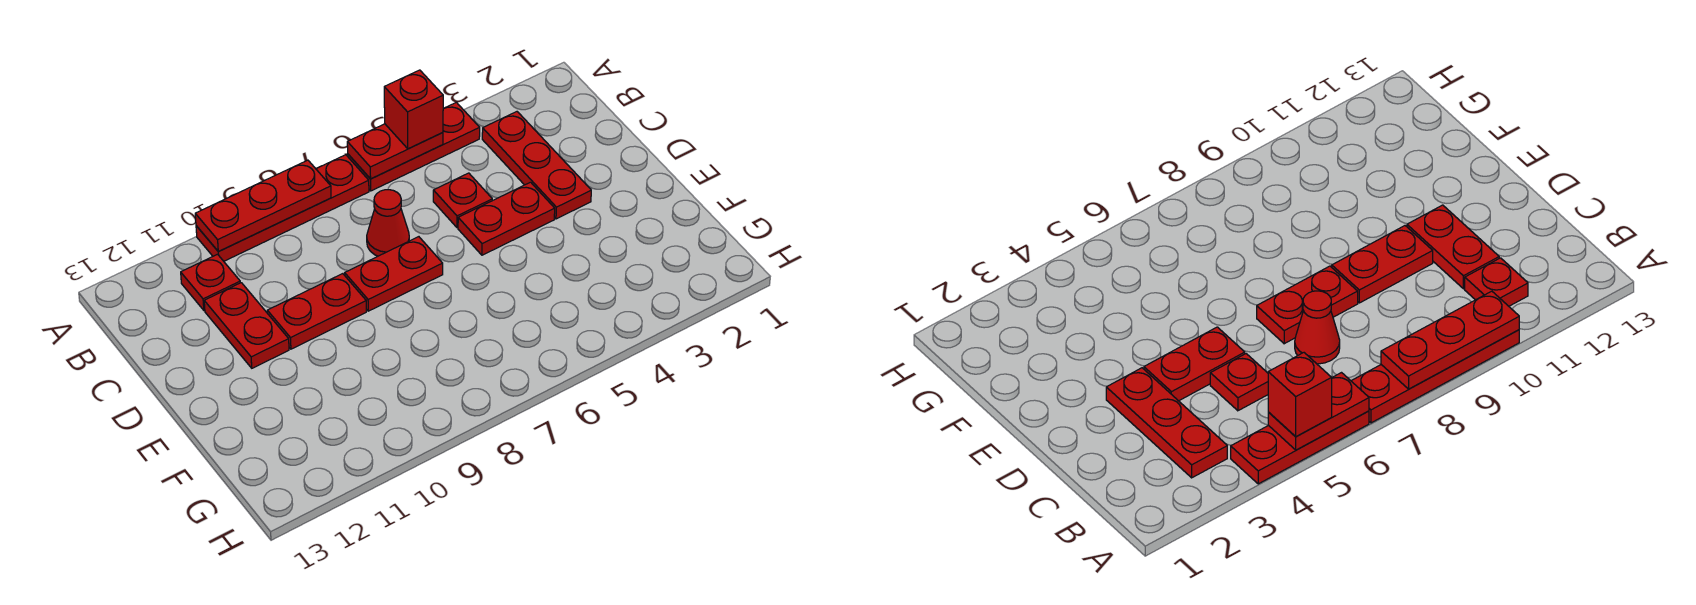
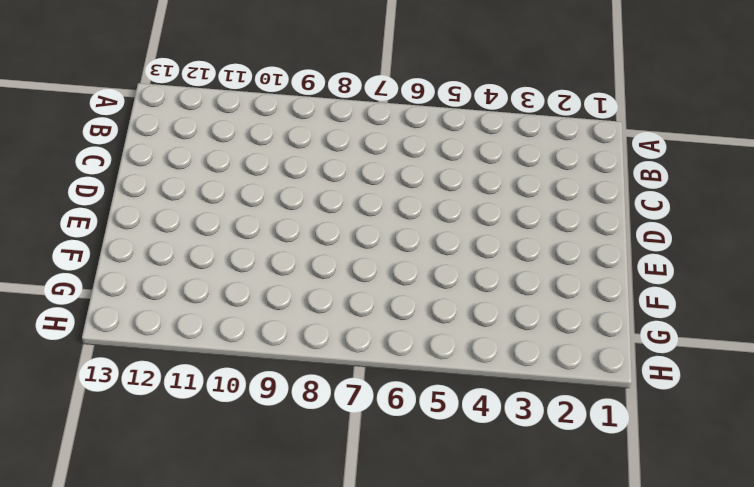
none -> red 1x3 plate [348,102,480,191]
none -> red 1x4 plate [196,155,369,261]
none -> red 1x3 plate [482,112,591,219]

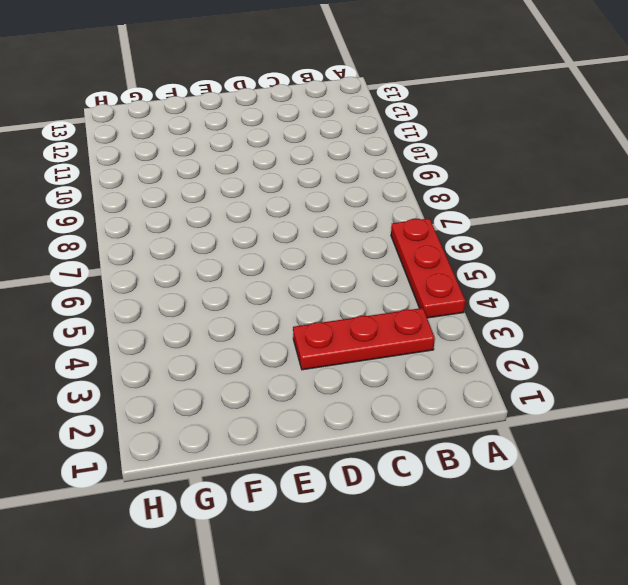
none -> red 1x4 plate [196,155,369,261]
none -> red 1x1 plate [181,254,240,310]
none -> red 1x1 plate [433,173,492,228]

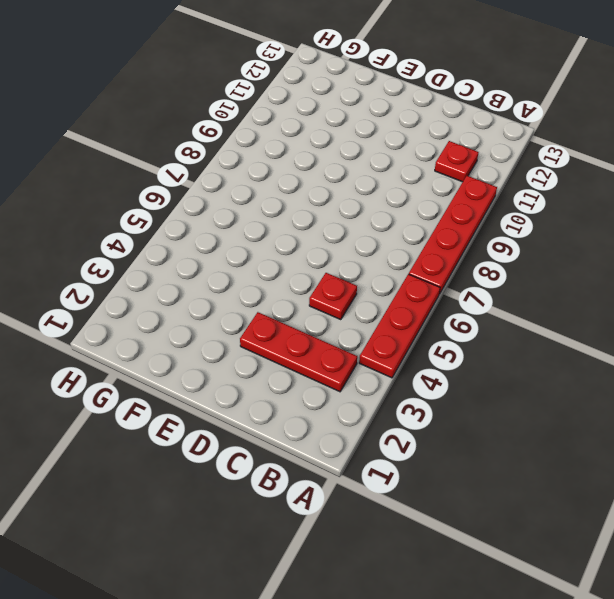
none -> red 1x1 cone [367,190,409,256]
none -> red 1x2 plate [204,283,289,368]
none -> red 1x2 plate [458,182,555,255]

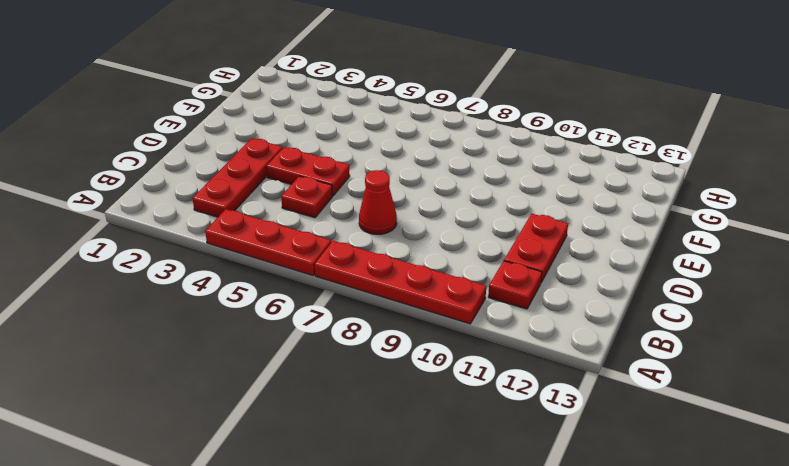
none -> red 1x2 plate [345,237,443,311]
none -> red 1x2 plate [267,274,366,349]
none -> red 1x2 plate [347,124,443,179]

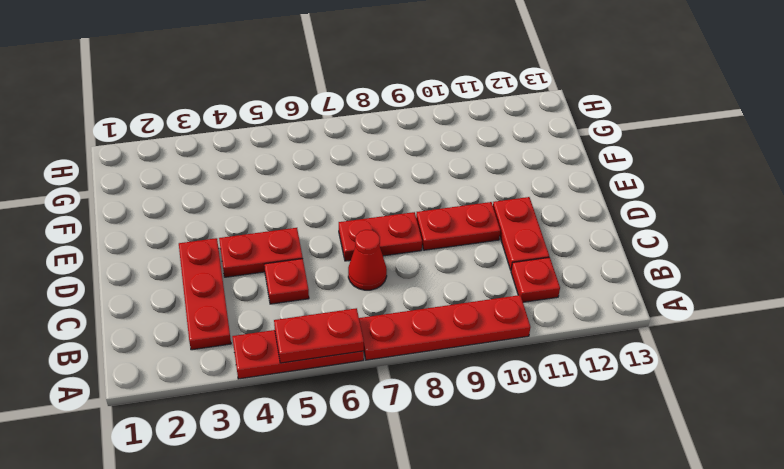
none -> red 1x3 plate [195,160,331,252]
none -> red 1x1 brick [384,70,443,149]

